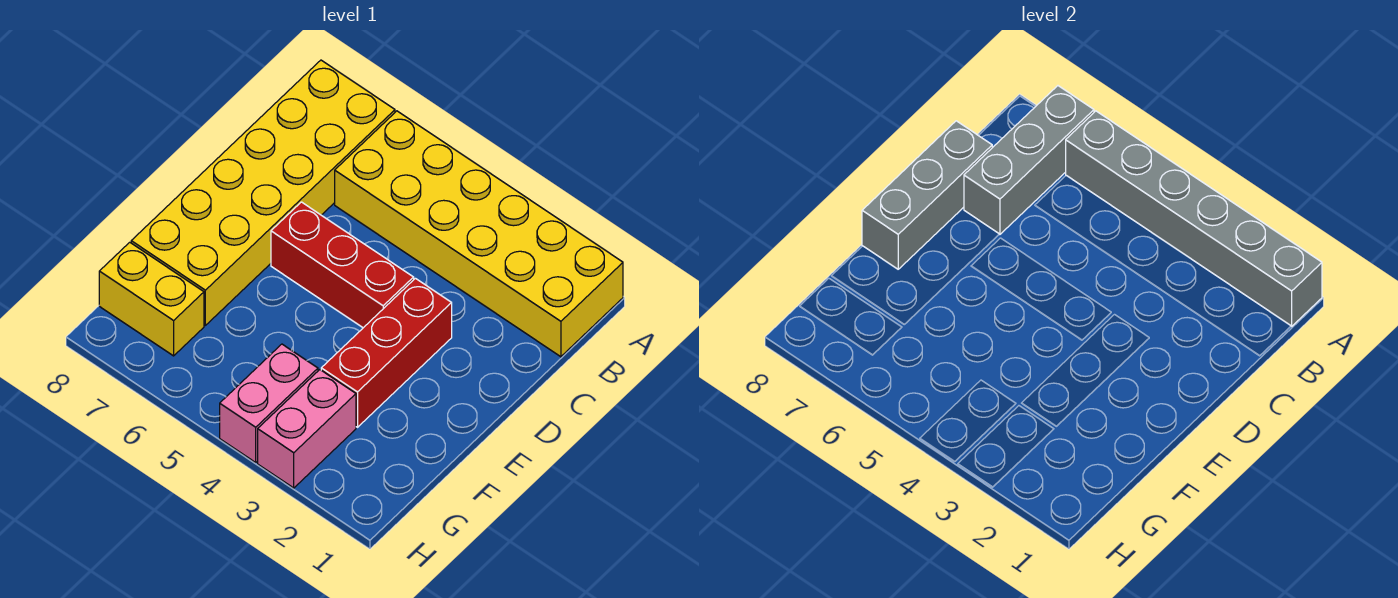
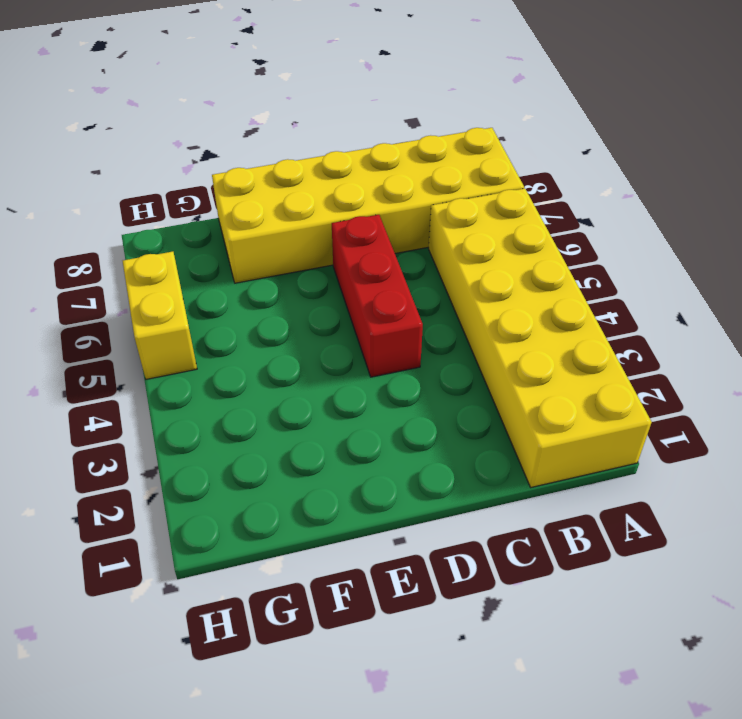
yellow 1x2 brick [123,252,197,379] -> yellow 1x2 brick moved to [99,242,204,356]
none -> red 1x3 brick [321,278,452,427]
none -> pink 1x2 brick [258,370,356,488]

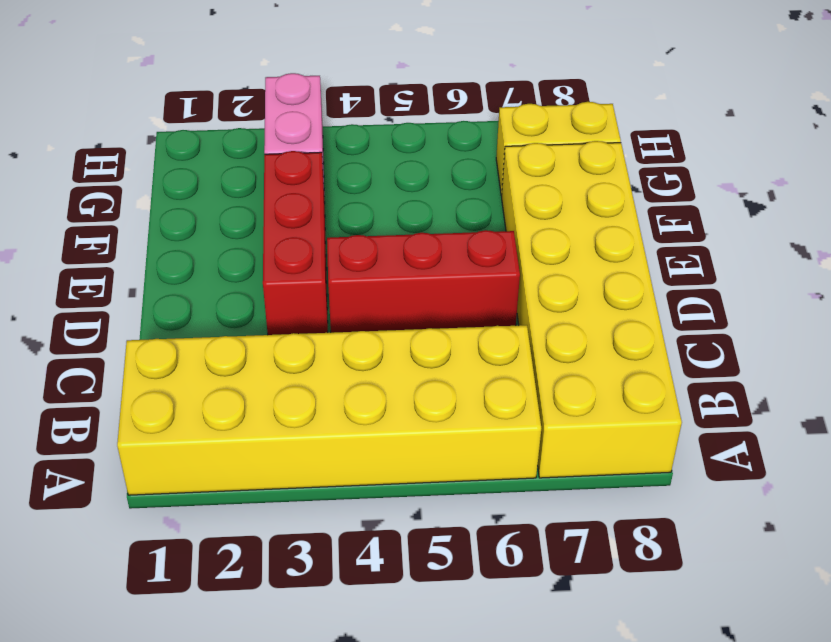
none -> pink 1x2 brick [220,344,318,462]
none -> grey 1x6 brick [1066,111,1322,326]

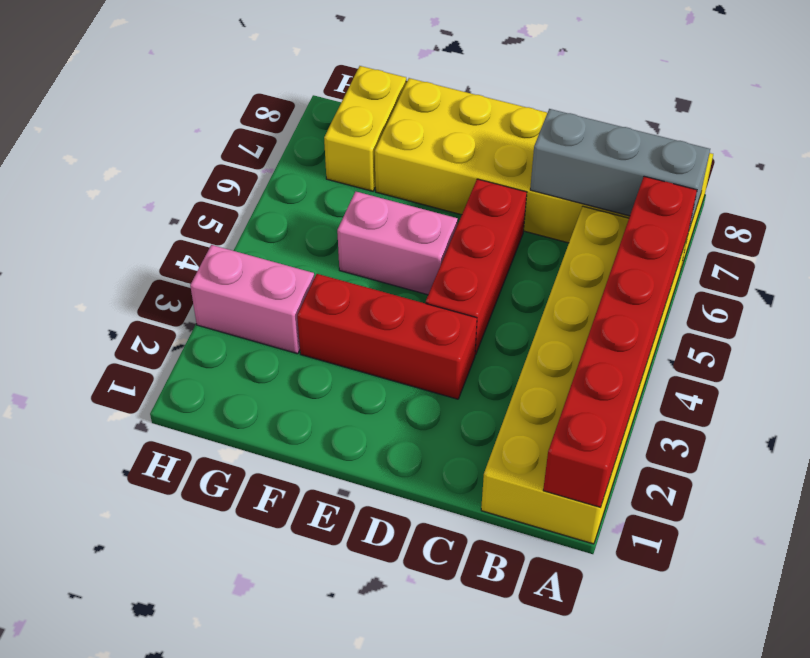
red 1x6 brick [543,176,697,507] -> grey 1x6 brick [1066,111,1322,326]
pink 1x2 brick [337,192,458,295] -> pink 1x2 brick moved to [220,344,318,462]
none -> grey 1x3 brick [862,121,992,269]

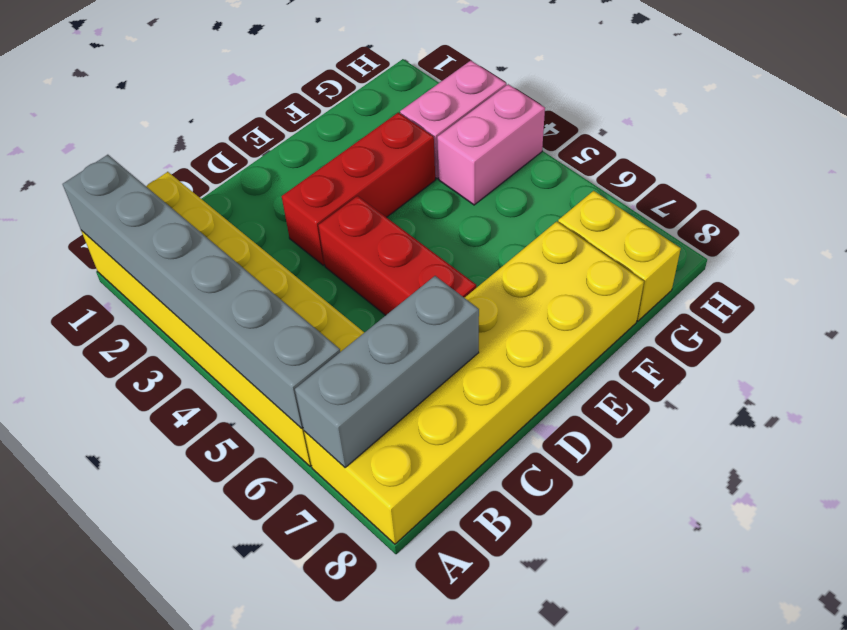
none -> grey 1x3 brick [862,121,992,269]

